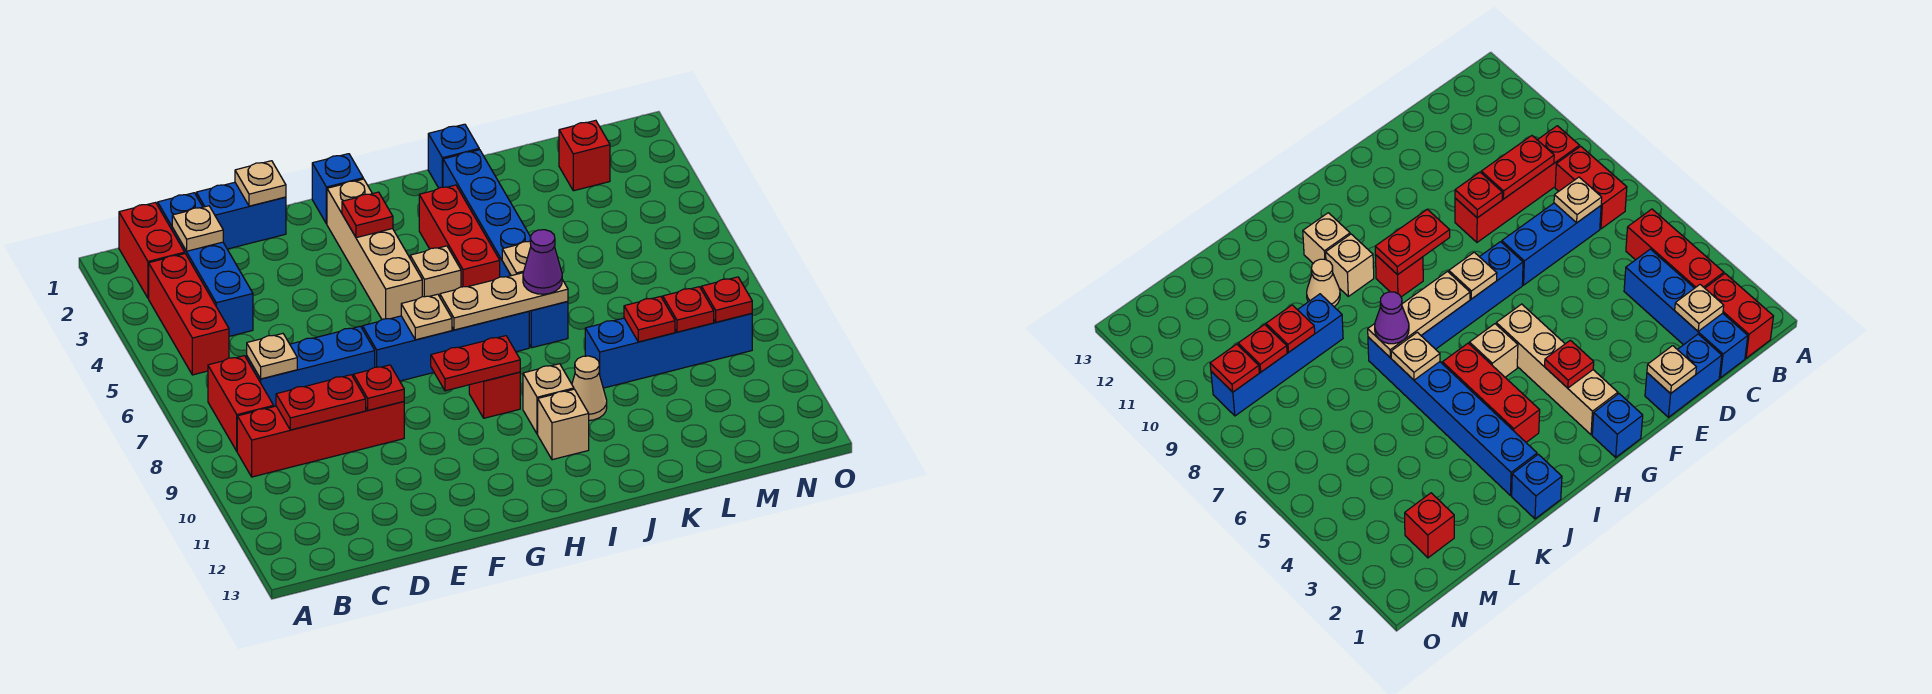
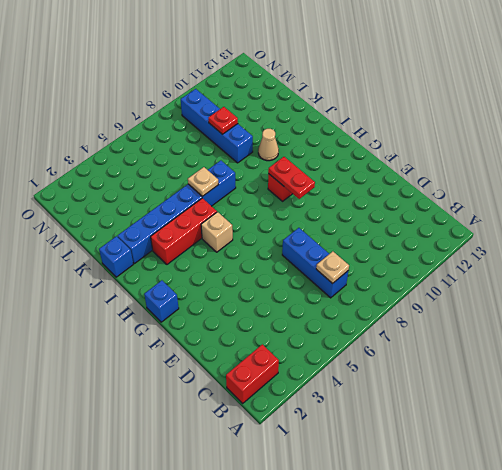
none -> red 1x3 brick [149,254,229,375]
none -> red 1x2 brick [208,356,274,451]
none -> red 1x4 brick [237,402,404,477]
none -> blue 1x4 brick [158,193,253,336]

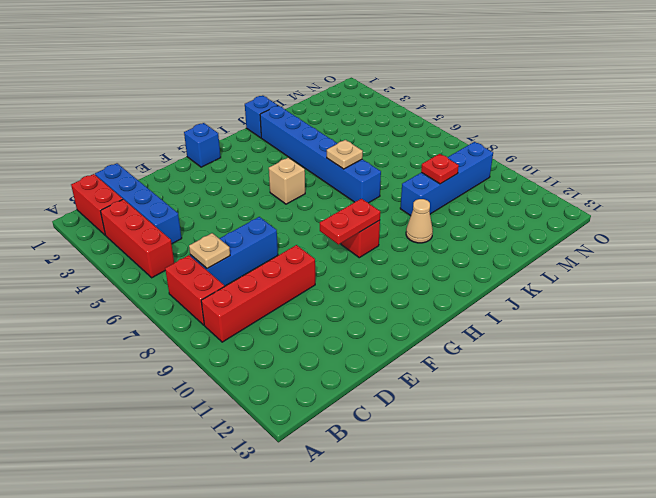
none -> blue 1x2 brick [196,182,286,249]
none -> blue 1x4 brick [363,311,529,381]
none -> tan 1x4 brick [327,179,422,319]
none -> red 1x3 brick [419,185,500,287]

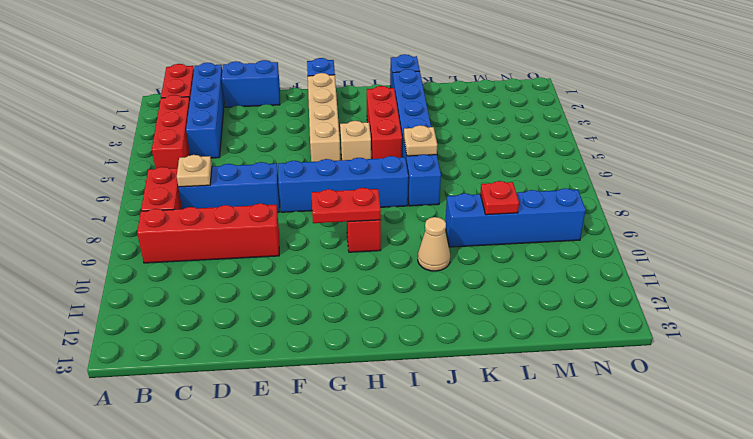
none -> tan 1x1 brick [523,364,574,434]
none -> tan 1x1 brick [538,389,589,460]
none -> red 1x1 brick [559,120,610,191]
none -> tan 1x1 plate [172,206,223,251]

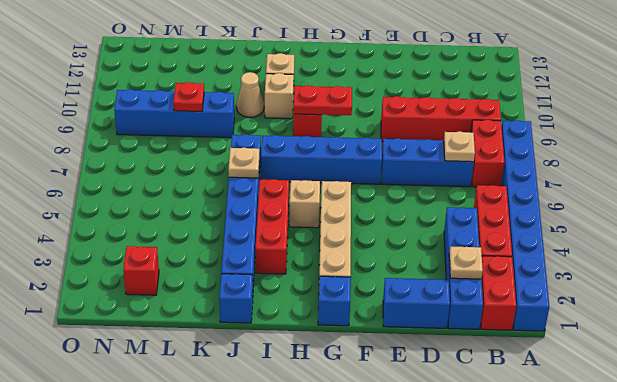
blue 1x8 brick [502,120,549,331] -> none
none -> red 1x2 plate [276,375,366,430]
none -> tan 1x1 plate [235,161,286,206]
none -> red 1x1 plate [353,365,404,410]
none -> red 1x1 plate [342,192,393,238]

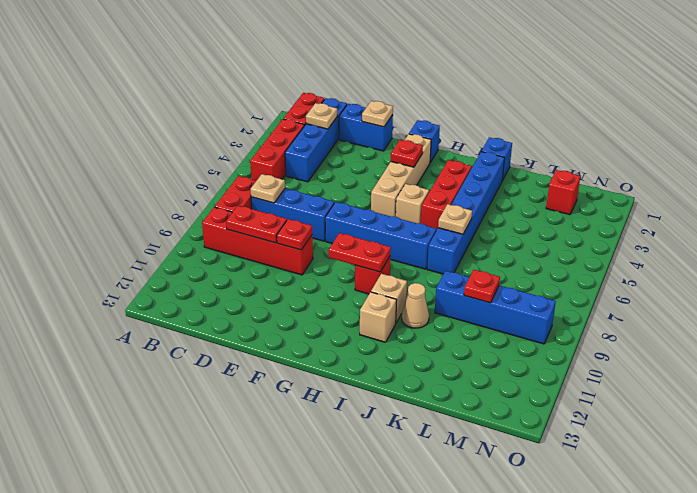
none -> tan 1x1 plate [401,294,452,340]
none -> tan 1x3 plate [440,273,568,330]
none -> red 1x1 plate [663,287,714,332]
none -> red 1x1 plate [701,277,752,322]

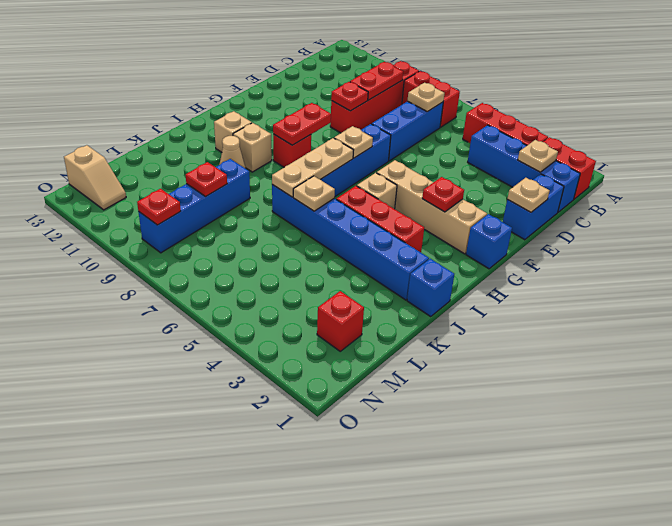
tan 1x2 slope [64,145,126,210] -> none
none -> red 1x1 plate [663,287,714,332]
none -> purple 1x1 cone [523,230,562,294]

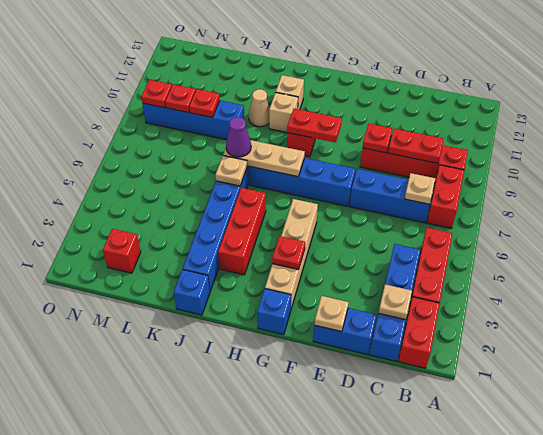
none -> tan 1x1 brick [410,246,461,297]
none -> tan 1x1 plate [401,294,452,340]

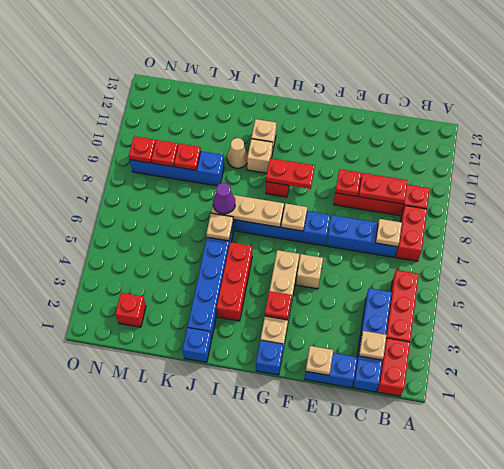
tan 1x1 brick [296,254,323,289] -> tan 1x1 brick moved to [410,246,461,297]

